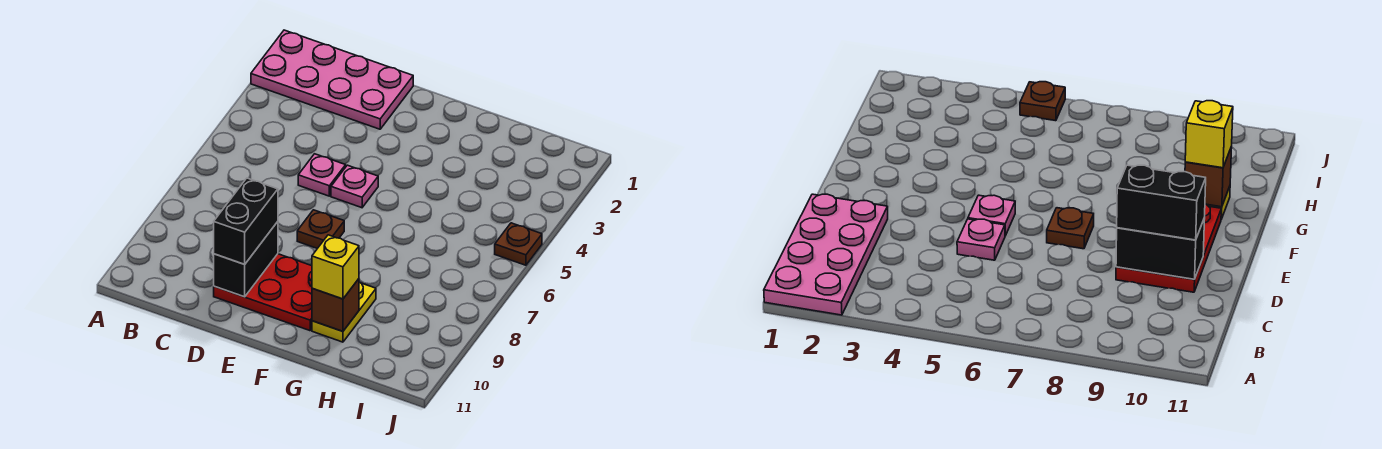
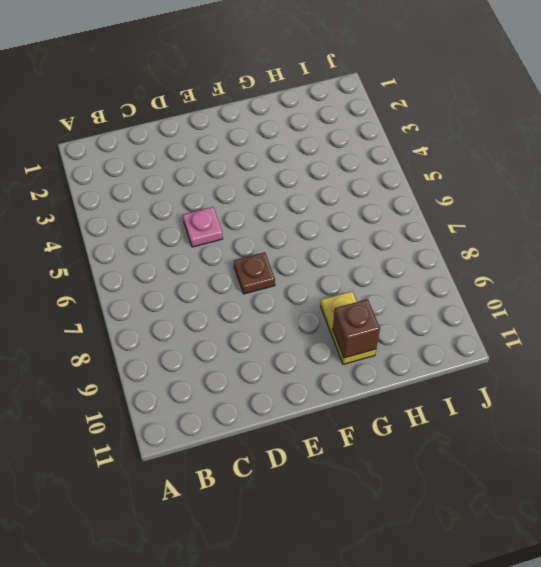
none -> pink 2x4 plate [251,30,413,129]
none -> red 2x3 plate [214,254,312,331]

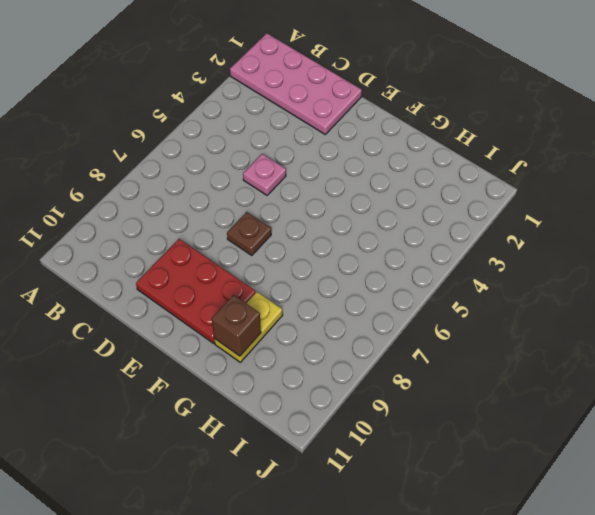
none -> pink 1x1 plate [331,165,378,208]
none -> brown 1x1 plate [495,223,542,265]

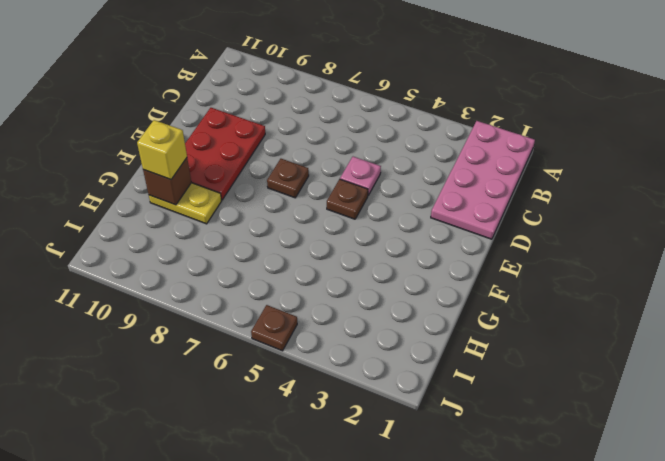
brown 1x1 plate [327,179,368,219] -> pink 1x1 plate [331,165,378,208]
none -> black 1x2 brick [214,222,278,297]
none -> black 1x2 brick [214,178,278,264]

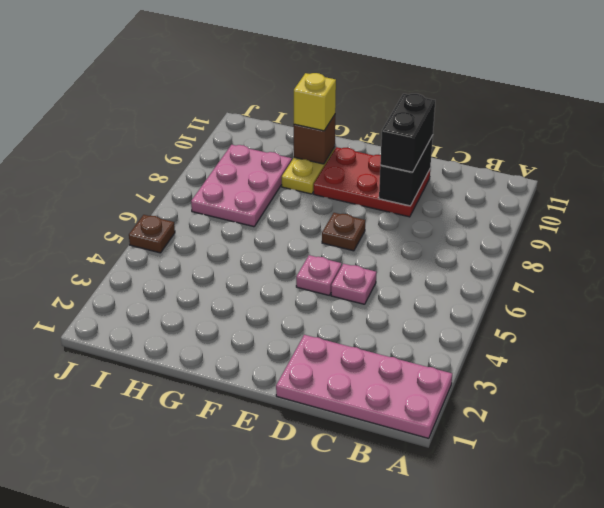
pink 2x3 plate [191,145,292,227] -> none

